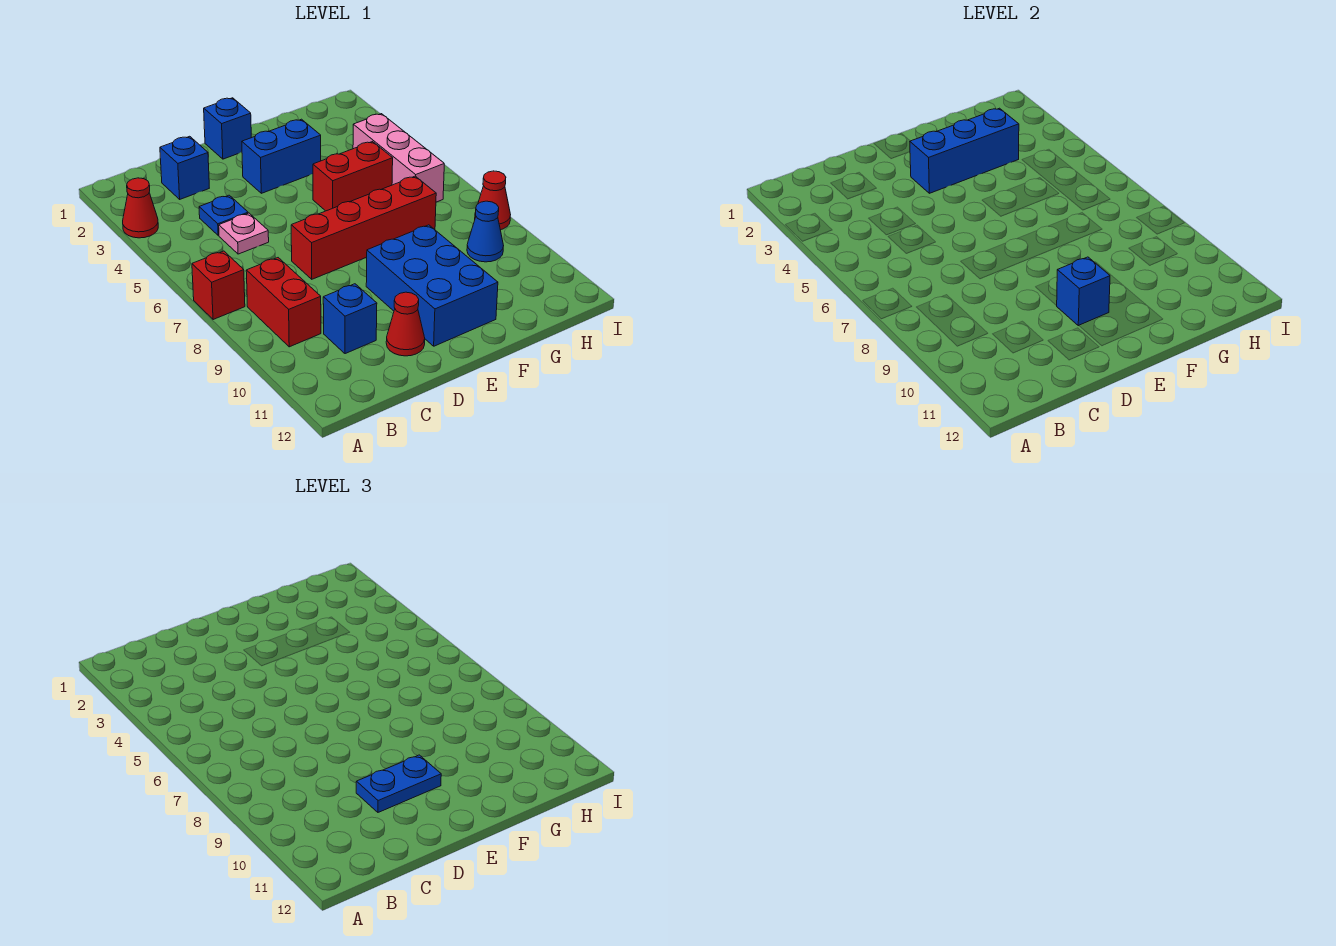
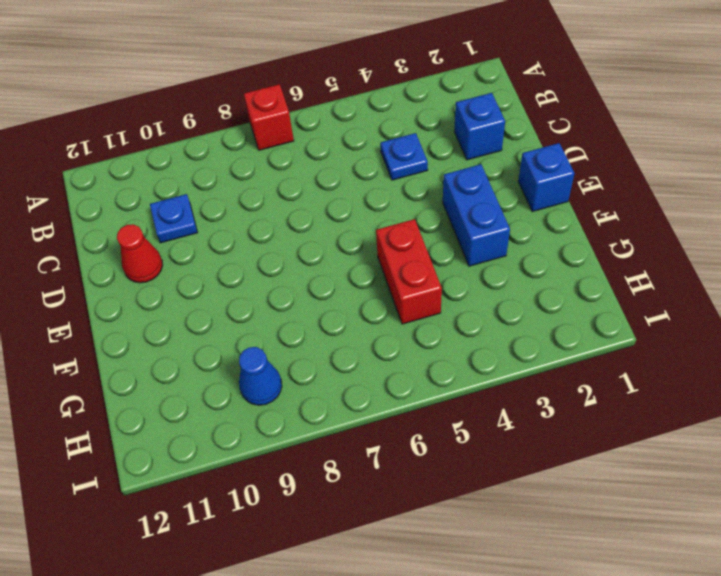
blue 1x1 plate [150,194,198,243] -> blue 1x1 brick [323,284,377,354]
none -> red 1x1 cone [123,178,158,238]
none -> red 1x2 brick [246,258,321,347]
none -> pink 1x1 plate [219,213,269,254]

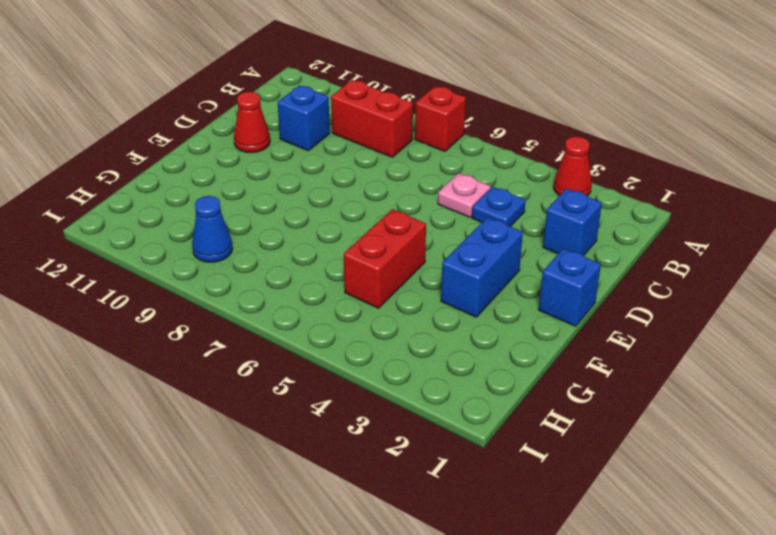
none -> red 1x4 brick [291,176,436,279]
none -> blue 2x3 brick [366,225,498,346]
none -> pink 1x3 brick [353,114,444,202]

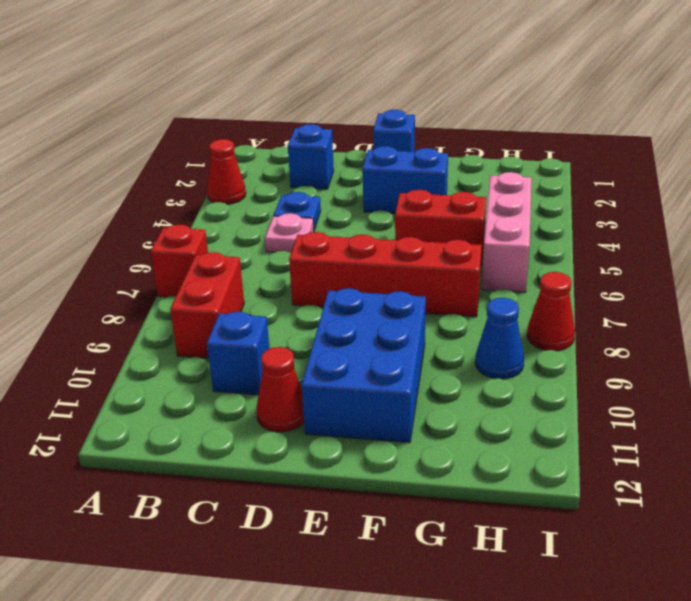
none -> blue 1x3 brick [910,108,1019,193]
none -> blue 1x1 brick [1056,257,1110,326]
none -> blue 1x2 plate [356,755,441,812]

